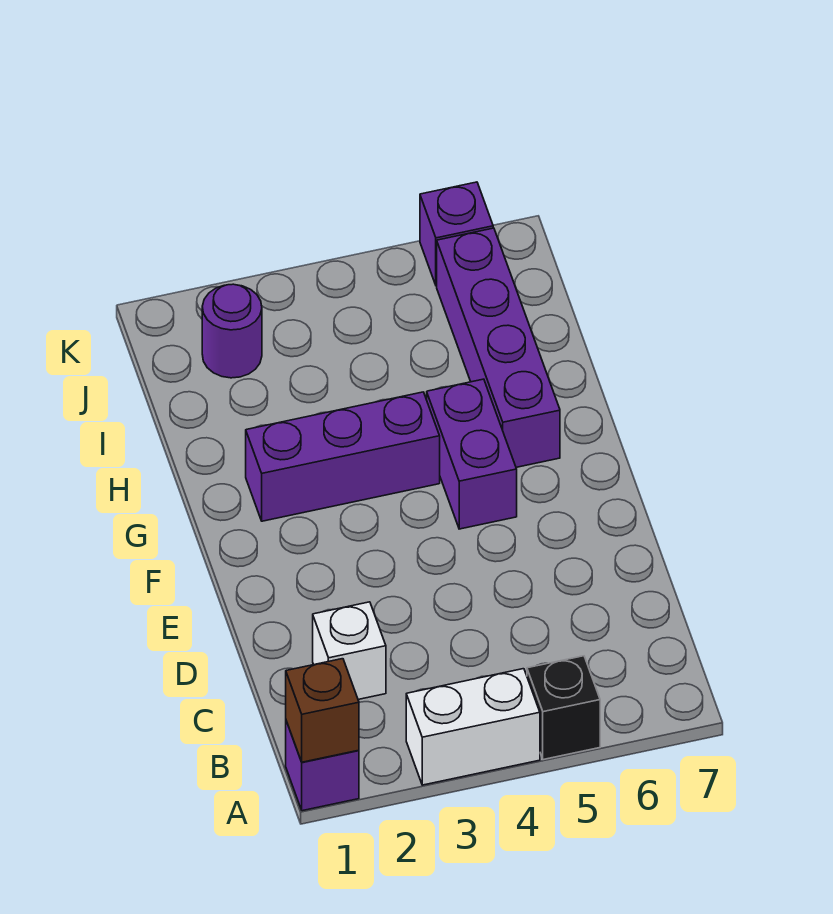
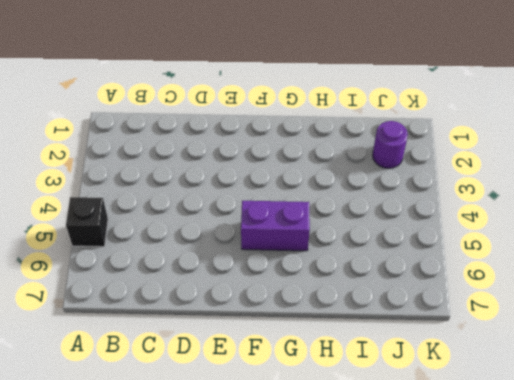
none -> purple 1x1 brick [286,721,359,811]
none -> white 1x2 brick [406,669,540,785]

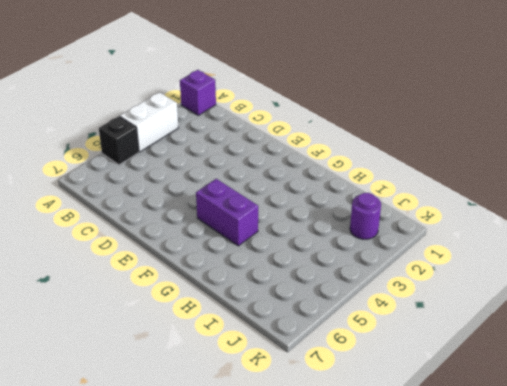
none -> white 1x1 brick [313,602,386,699]
none -> purple 1x3 brick [246,392,440,521]

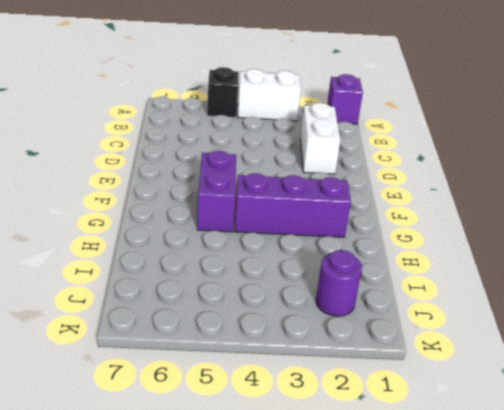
white 1x2 brick [300,103,340,174] -> white 1x1 brick [313,602,386,699]
none -> purple 1x4 brick [437,228,560,467]
none -> purple 1x1 brick [420,182,493,286]

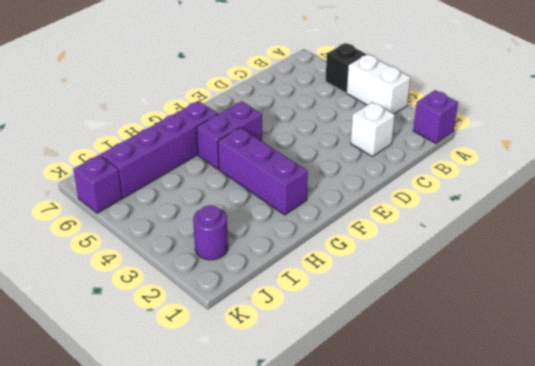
none -> brown 1x1 brick [286,659,359,762]

